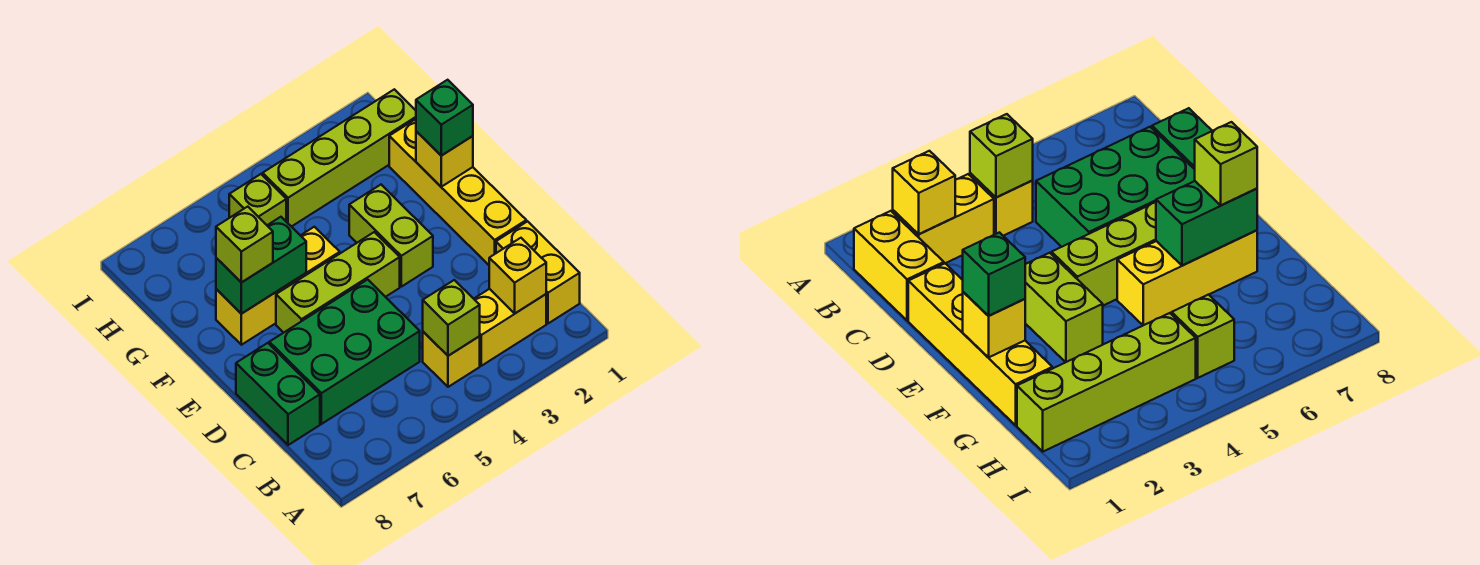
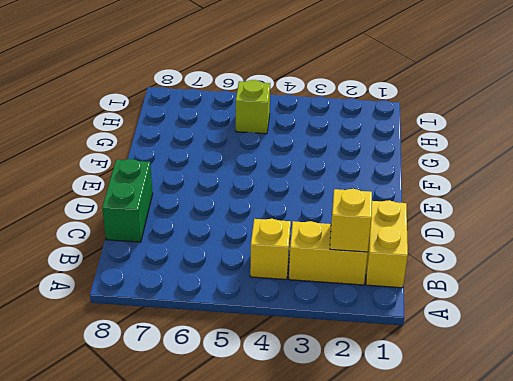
none -> green 2x3 brick [269,280,420,424]
none -> yellow 1x4 brick [389,119,526,265]
none -> lime 1x2 brick [349,185,433,287]

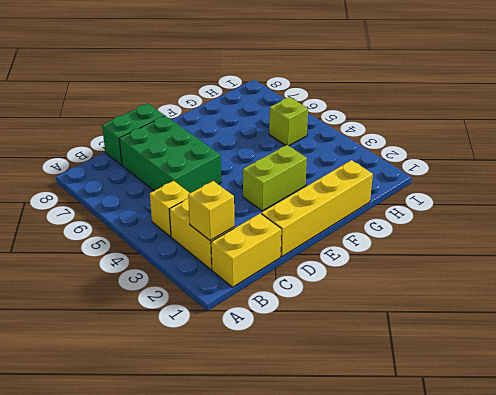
none -> lime 1x3 brick [276,232,400,333]
none -> yellow 1x3 brick [216,227,340,345]
none -> lime 1x4 brick [263,89,416,227]

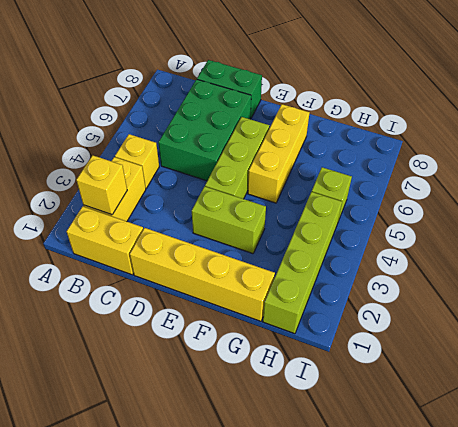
none -> lime 1x1 brick [423,280,480,356]
none -> yellow 1x1 brick [416,131,473,187]
none -> green 1x2 brick [216,217,306,314]

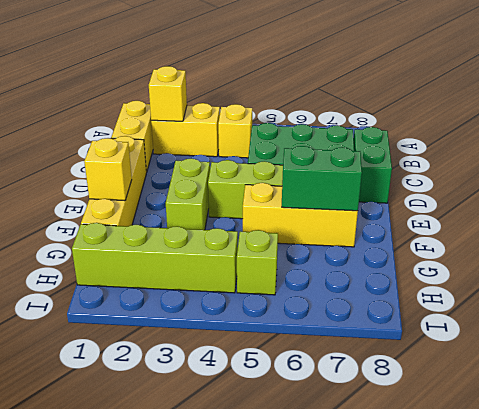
none -> lime 1x1 brick [423,280,480,356]
none -> green 1x1 brick [416,80,473,156]
none -> lime 1x1 brick [216,207,273,283]

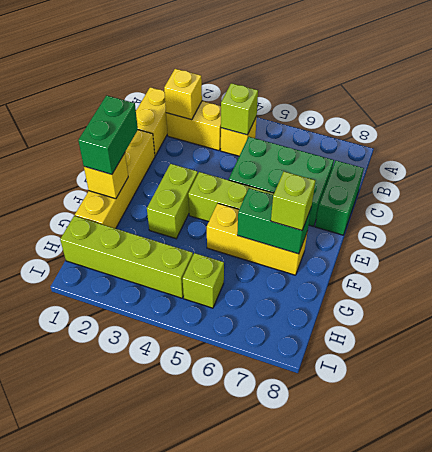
green 1x2 brick [78,95,138,174] -> green 1x1 brick [416,80,473,156]

